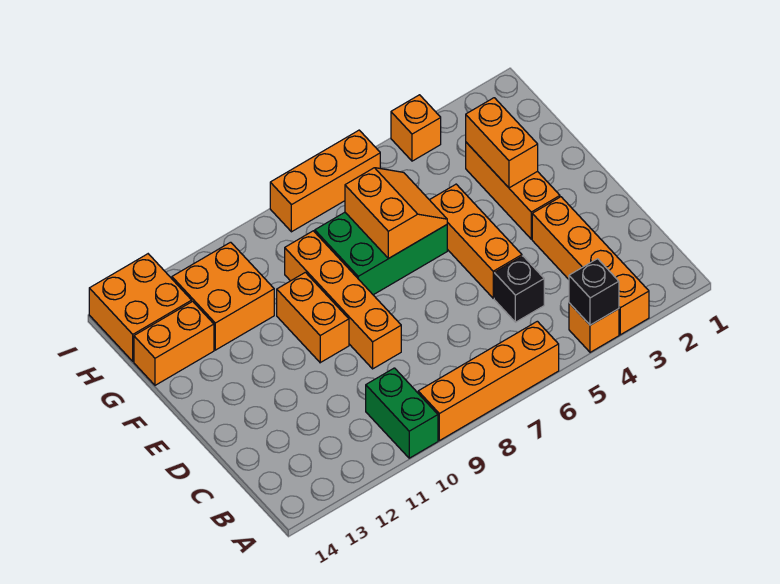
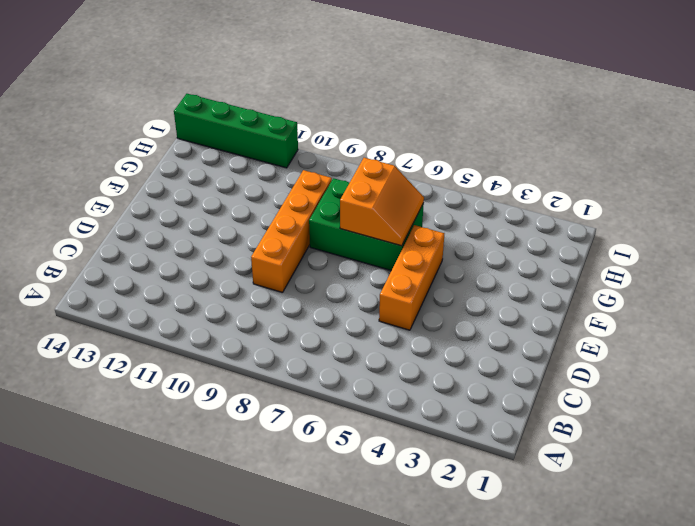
green 1x4 brick [174,94,298,168] -> orange 2x2 brick [89,254,192,361]
none -> orange 1x4 brick [532,197,649,335]
none -> orange 1x1 brick [569,303,619,352]
none -> orange 1x4 brick [418,321,559,441]

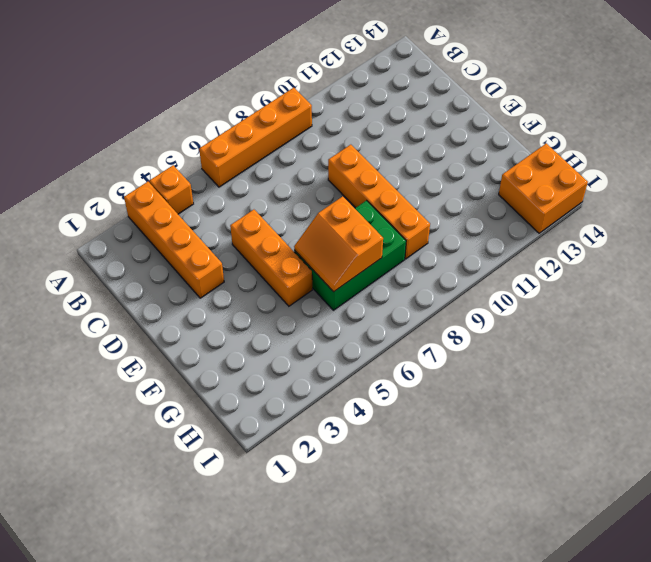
none -> green 1x2 brick [366,368,438,458]
none -> black 1x1 brick [494,256,544,322]
none -> orange 1x3 brick [466,142,560,239]

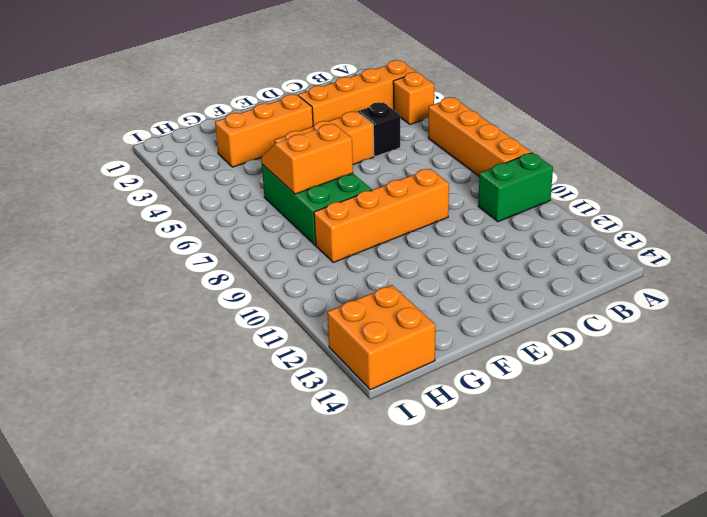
none -> orange 1x2 brick [277,272,349,363]
none -> orange 2x2 brick [172,242,274,350]
none -> orange 1x2 brick [134,301,214,385]

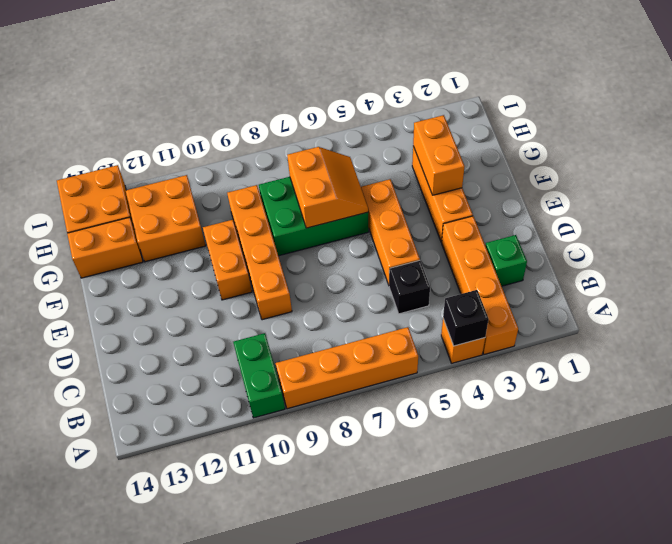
green 1x1 brick [485,235,527,286] -> none
none -> orange 1x1 brick [391,95,441,161]
none -> orange 1x3 brick [270,130,380,232]

